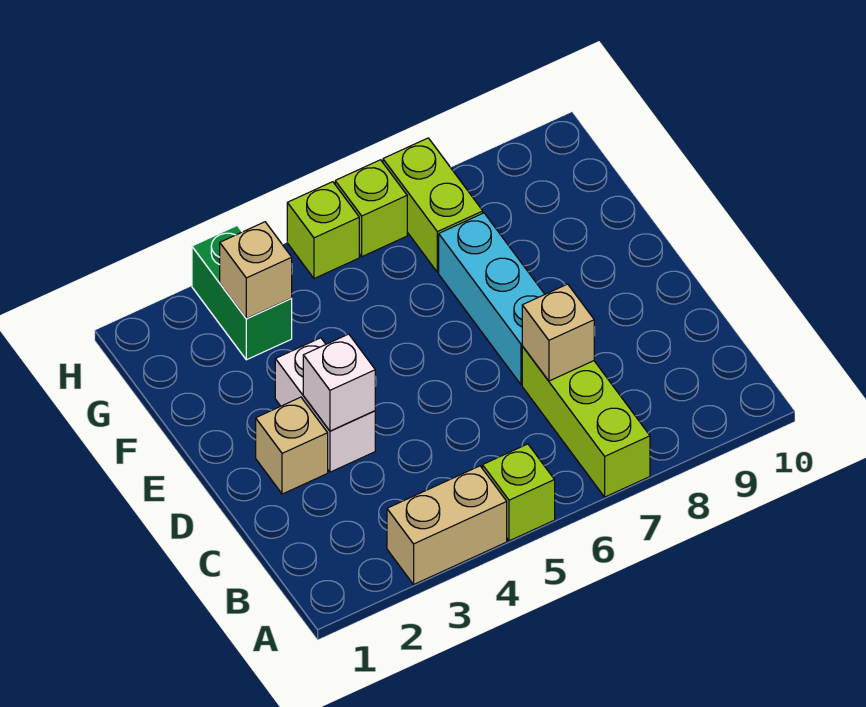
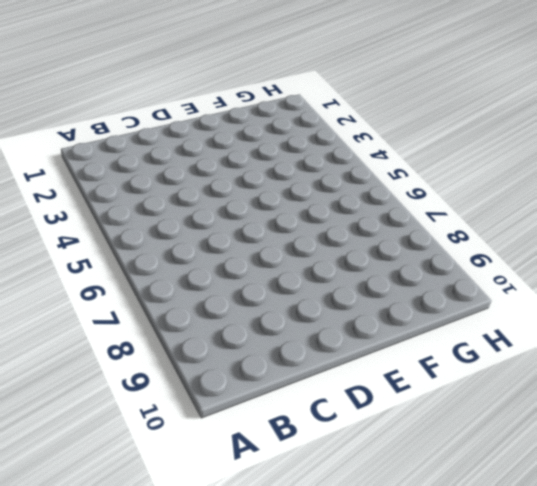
none -> tan 1x2 brick [387,466,507,584]
none -> lime 1x1 brick [483,444,555,541]
none -> lime 1x3 brick [522,346,650,497]

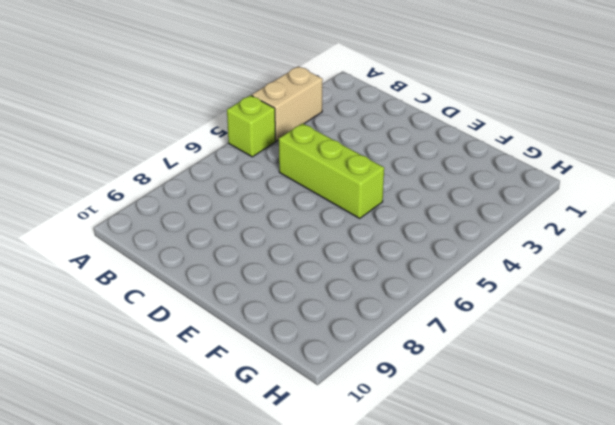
lime 1x3 brick [279,123,384,218] -> lime 1x3 brick moved to [522,346,650,497]
none -> tan 1x1 brick [256,397,328,494]
none -> white 1x2 brick [275,338,375,472]
none -> cyan 1x3 brick [439,213,545,385]

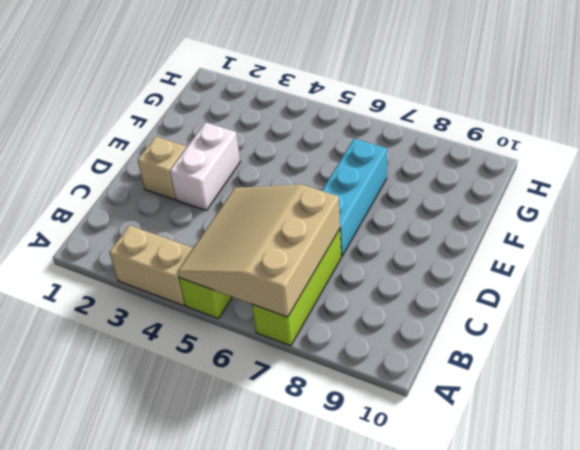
tan 3x3 slope [178,185,340,317] -> tan 1x1 brick [522,284,594,381]
none -> green 1x2 brick [192,226,292,360]
none -> lime 1x2 brick [383,138,483,272]
none -> lime 1x1 brick [287,182,359,279]

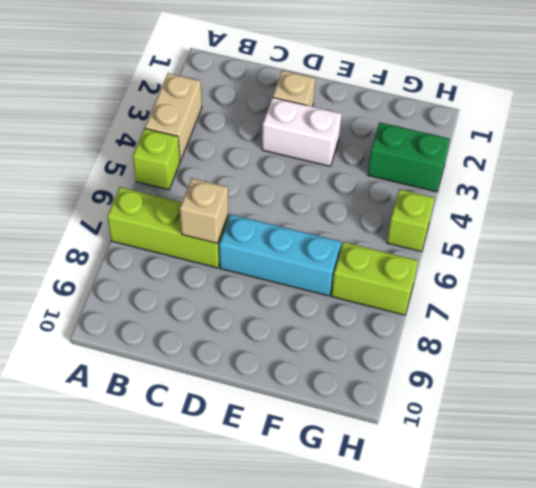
none -> lime 1x1 brick [335,160,407,257]
none -> white 1x1 brick [303,334,375,431]
none -> tan 1x1 brick [220,222,292,319]

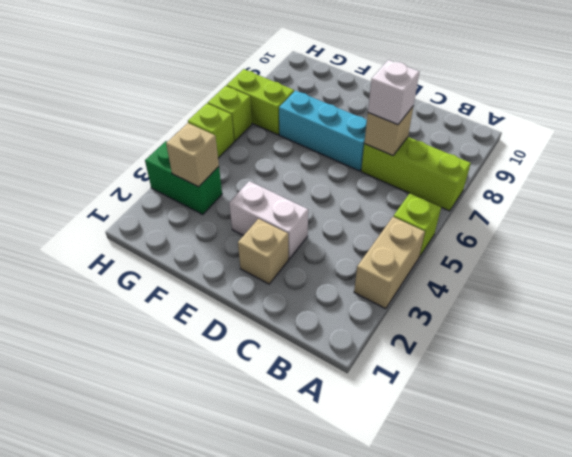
white 1x1 brick [368,60,419,125] -> white 1x1 brick moved to [303,334,375,431]

